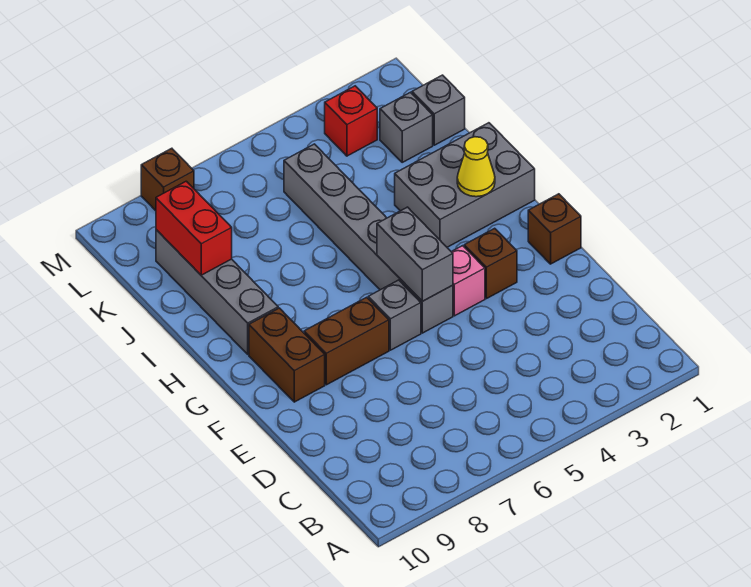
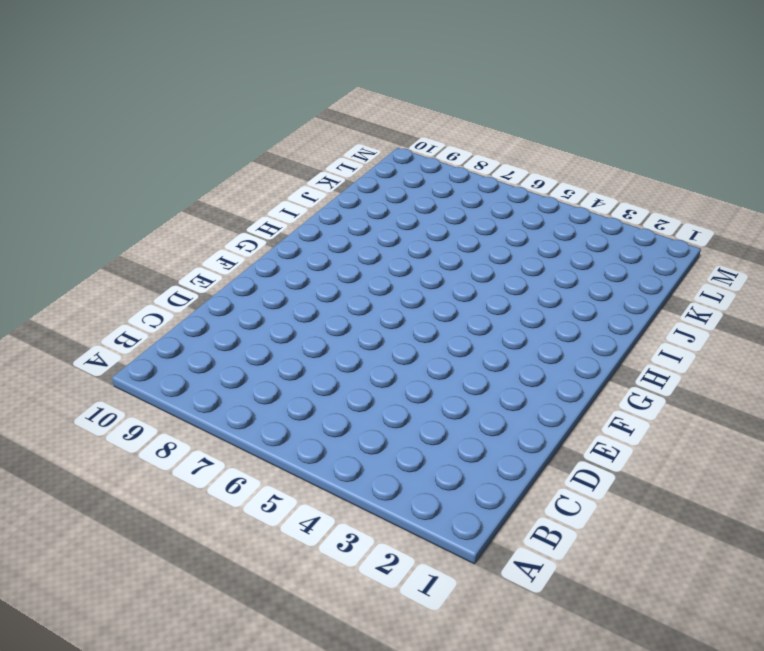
none -> brown 1x1 brick [528,194,581,264]
none -> brown 1x1 brick [464,228,517,299]
none -> pink 1x1 brick [452,246,485,316]

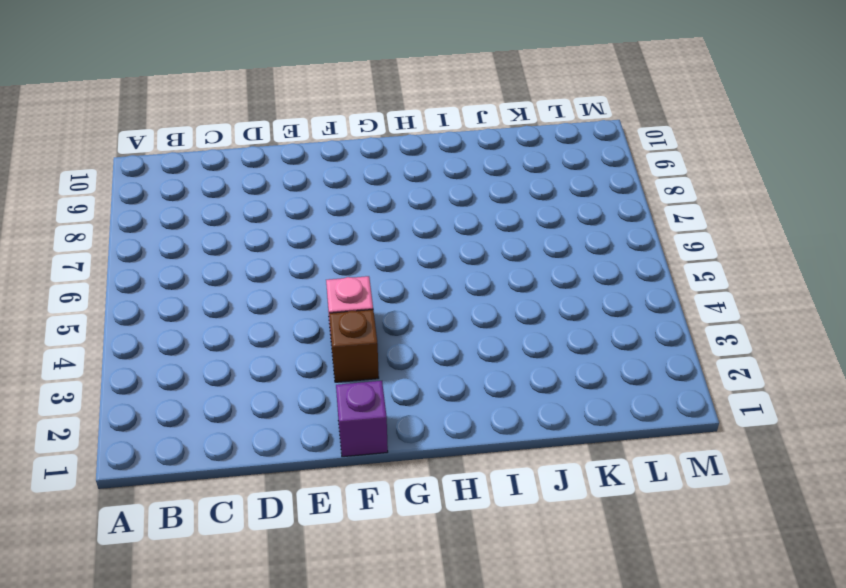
purple 1x1 brick [336,381,388,457] -> brown 1x1 brick [528,194,581,264]
none -> grey 1x6 brick [284,144,453,333]
none -> grey 1x1 brick [368,280,421,350]
none -> brown 1x2 brick [304,297,389,385]

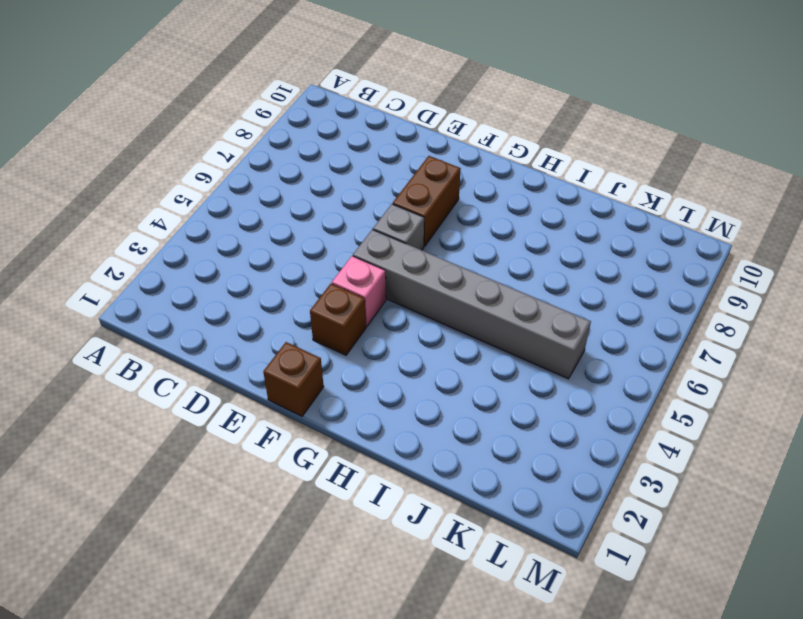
none -> brown 1x2 brick [249,308,325,402]
none -> grey 2x3 brick [395,123,535,247]
none -> grey 1x4 brick [156,230,278,354]

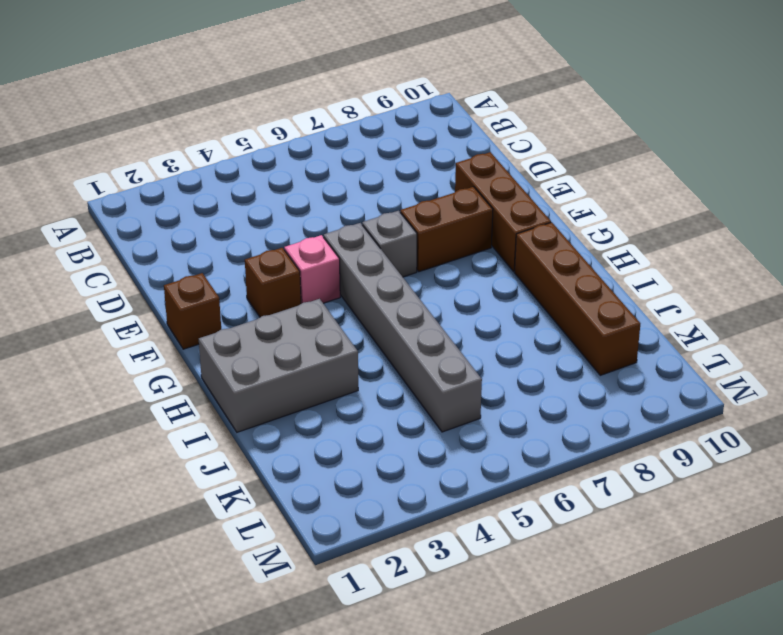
brown 1x3 brick [455,152,551,271] -> brown 1x2 brick [249,308,325,402]
brown 1x4 brick [515,222,640,375] -> grey 1x4 brick [156,230,278,354]
none -> grey 1x1 brick [412,75,465,145]
none -> grey 1x1 brick [380,92,433,162]
none -> red 1x1 brick [325,86,377,156]

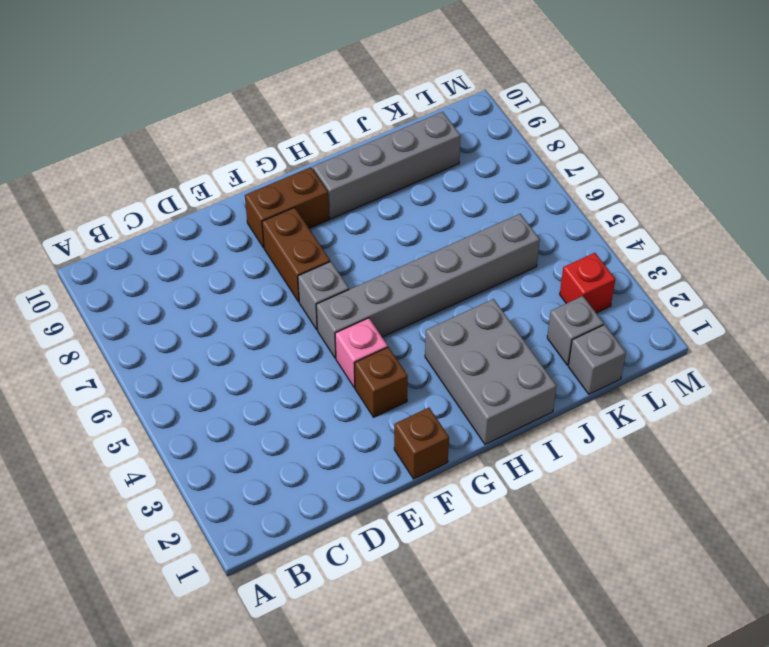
none -> brown 1x1 brick [141,148,194,211]
none -> grey 1x2 brick [377,207,453,301]
none -> yellow 1x1 cone [457,137,495,197]

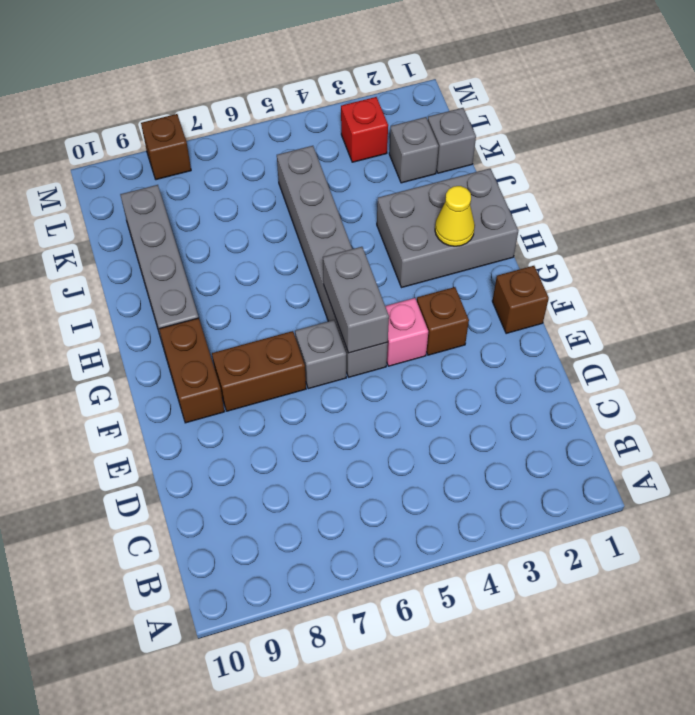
none -> red 1x2 brick [156,181,232,275]

